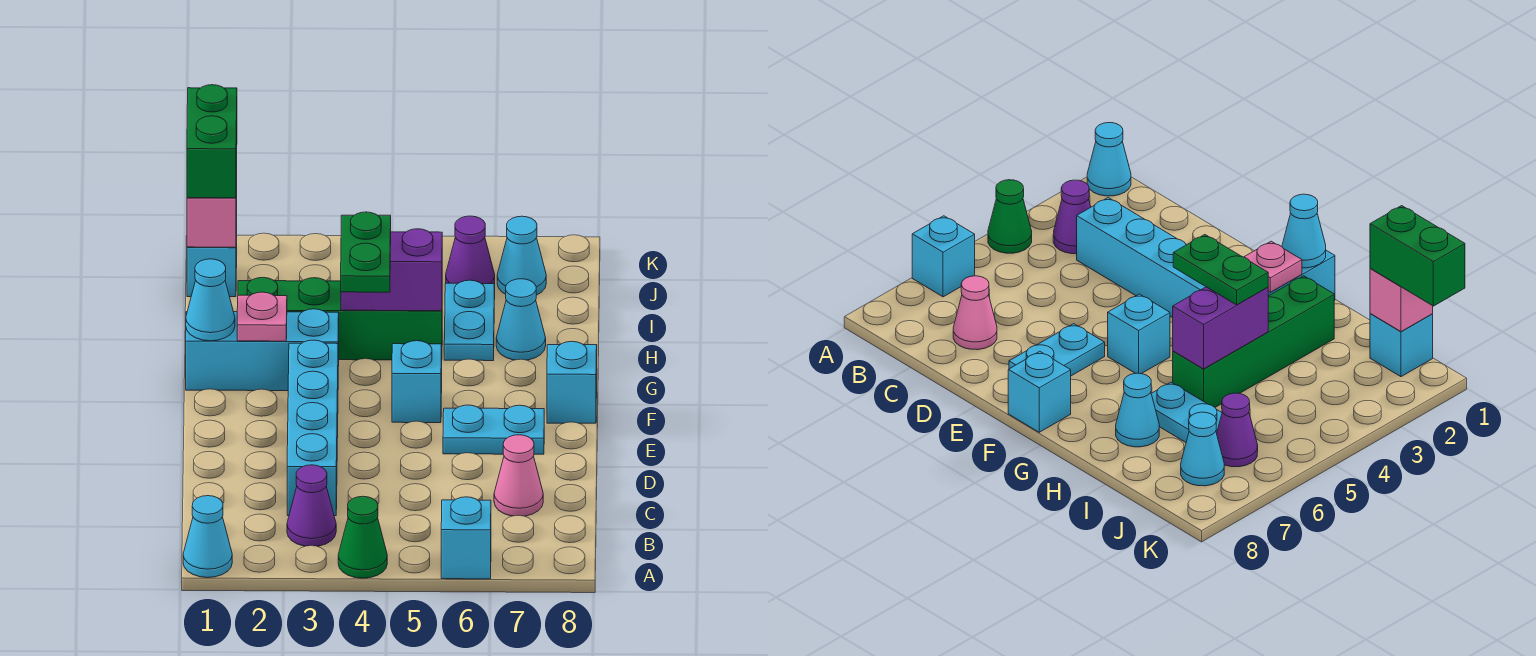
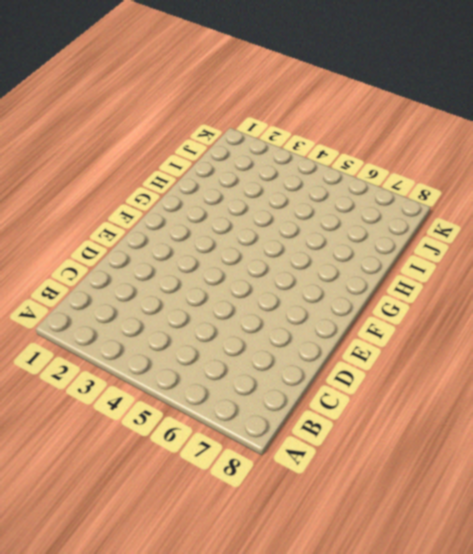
none -> cyan 1x1 cone [183,496,232,578]
none -> green 1x1 cone [338,496,387,578]
none -> cyan 1x1 brick [441,497,491,579]

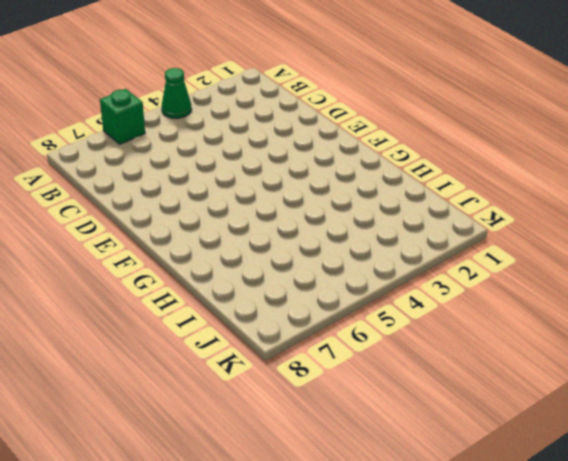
green 1x1 brick [100,89,145,144] -> cyan 1x1 brick [441,497,491,579]
none -> cyan 1x1 cone [183,496,232,578]
none -> purple 1x1 cone [287,465,336,546]
none -> cyan 1x4 brick [287,340,338,516]

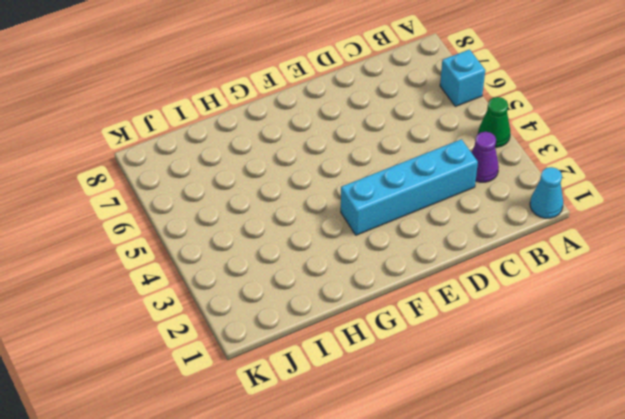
none -> pink 1x1 cone [494,435,543,516]
none -> cyan 1x2 plate [443,405,544,454]
none -> cyan 1x1 brick [392,341,442,423]

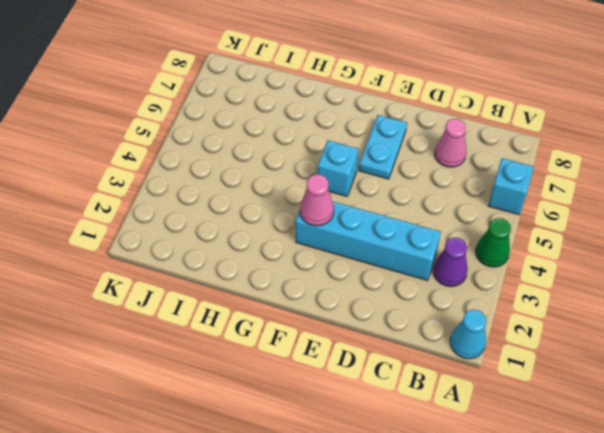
pink 1x1 cone [300,175,334,226] -> none
none -> cyan 1x1 brick [547,341,597,423]
none -> cyan 1x3 brick [186,309,339,391]
none -> green 1x4 brick [238,277,442,360]

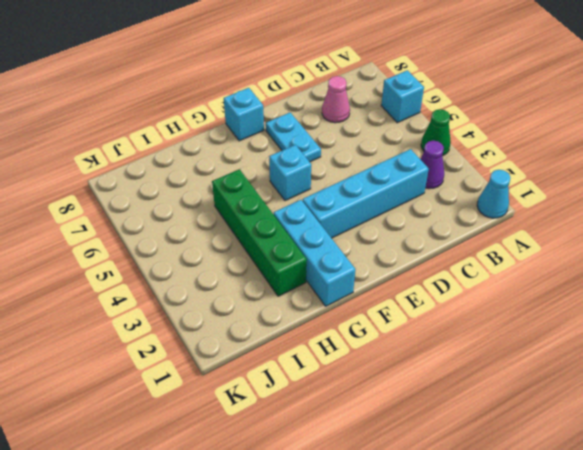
none -> cyan 1x2 plate [444,280,495,361]
none -> cyan 1x1 cone [496,279,546,360]
none -> cyan 1x1 brick [187,219,237,297]

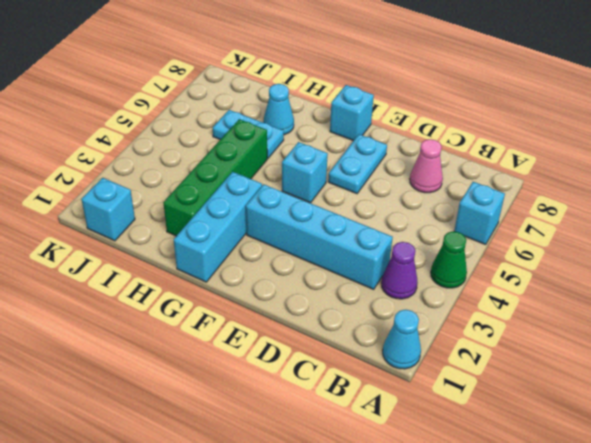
none -> purple 1x1 cone [446,216,495,284]
none -> cyan 1x1 cone [497,216,546,295]
none -> cyan 1x1 cone [186,259,235,341]

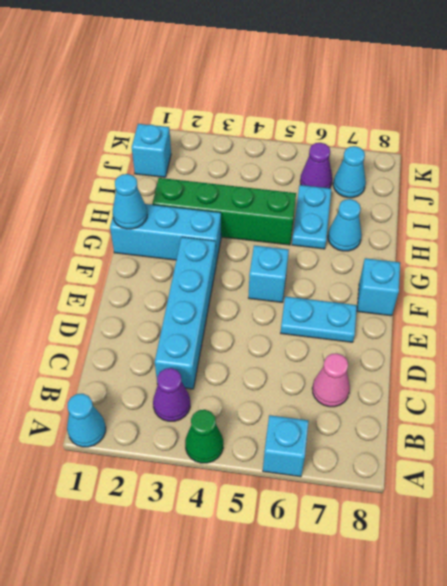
none -> pink 1x1 plate [237,292,287,341]
none -> purple 1x2 brick [341,229,442,311]
none -> pink 1x1 brick [187,169,237,247]

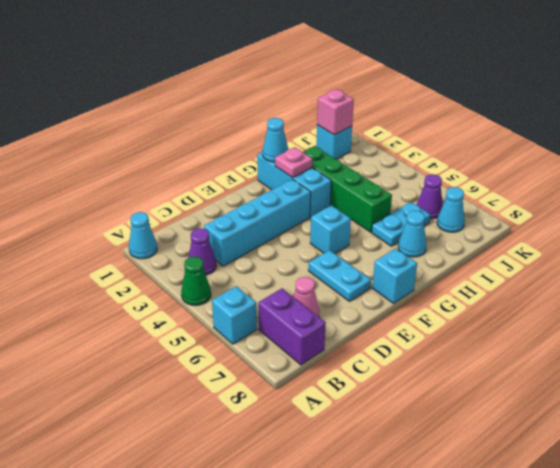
purple 1x2 brick [258,288,326,365] -> purple 1x2 brick moved to [341,229,442,311]
none -> green 1x2 plate [341,212,391,292]
none -> green 1x2 brick [187,85,237,198]

